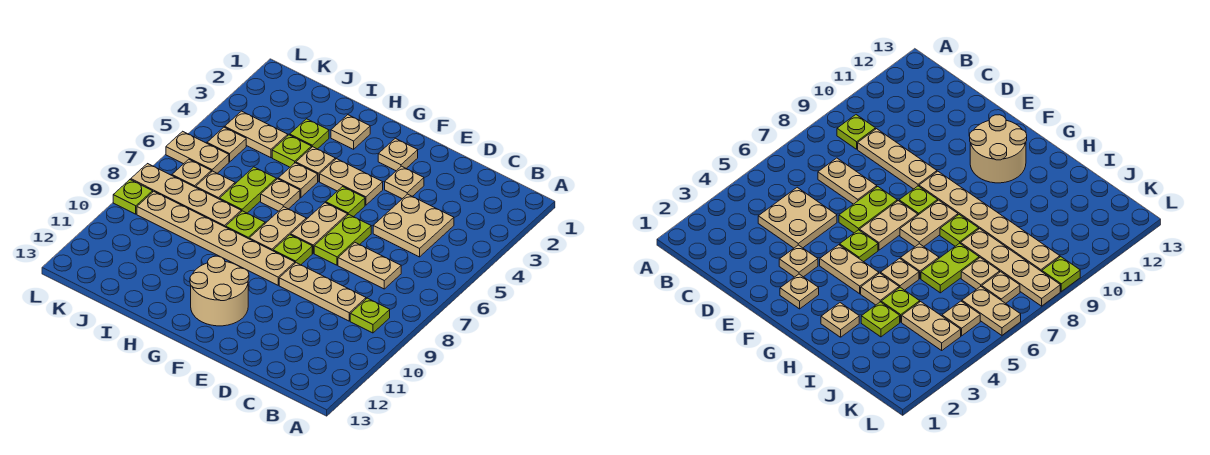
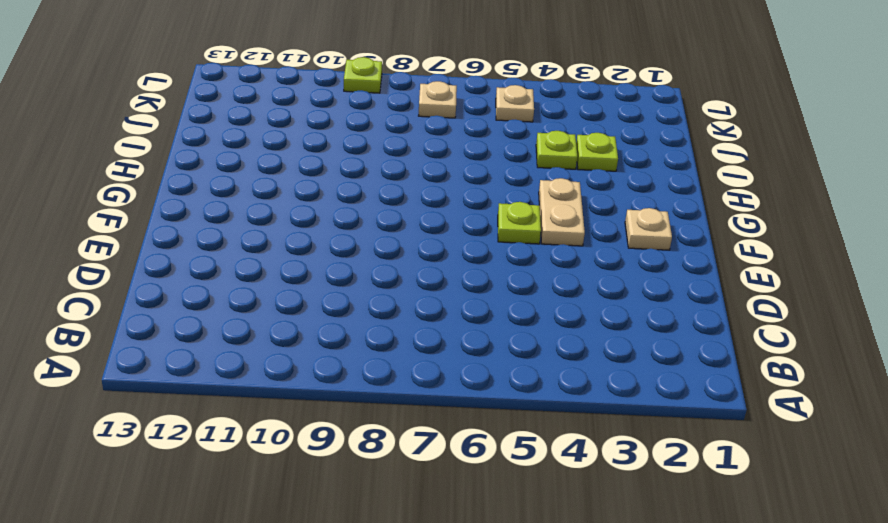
none -> lime 1x1 plate [350,298,390,333]
none -> tan 2x2 plate [373,194,454,257]
none -> tan 1x2 plate [338,243,401,289]

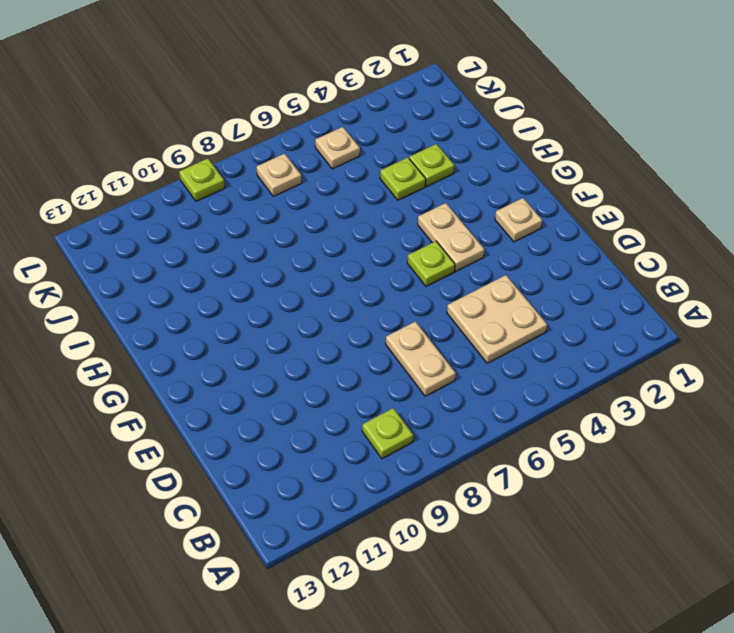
none -> tan 1x3 plate [279,263,366,321]
none -> tan 1x1 plate [385,166,424,199]
none -> lime 1x2 plate [314,215,371,265]

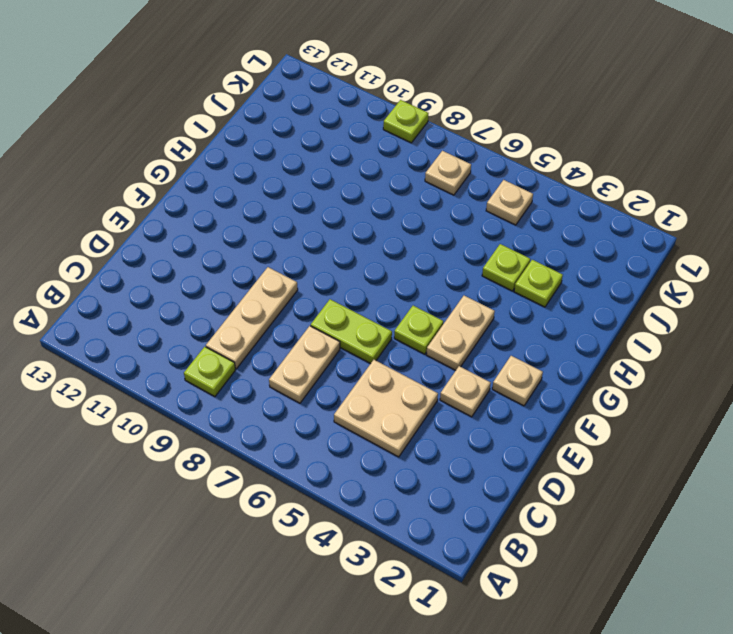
none -> tan 1x2 plate [291,203,348,253]
none -> lime 1x1 plate [273,235,312,265]
none -> tan 1x6 plate [137,191,295,285]

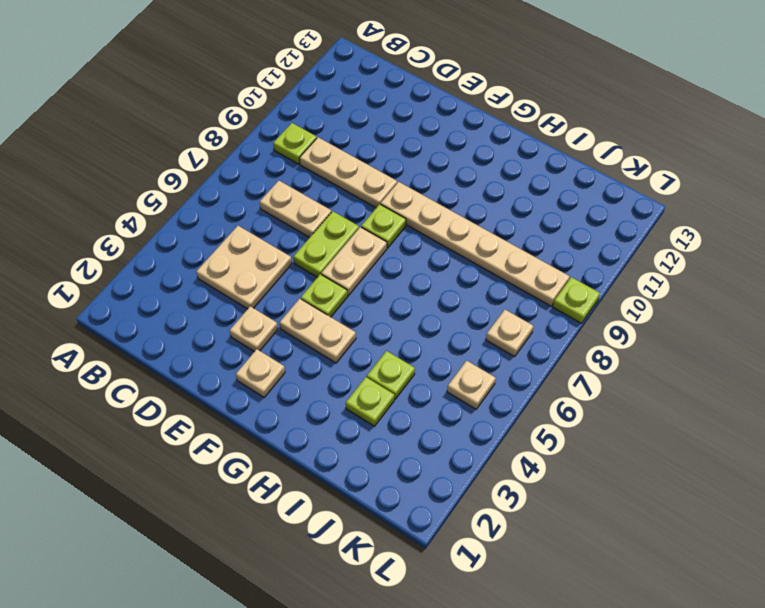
none -> tan 2x2 round brick [190,256,249,326]
none -> tan 1x2 plate [249,207,306,251]
none -> tan 1x1 plate [331,115,370,149]

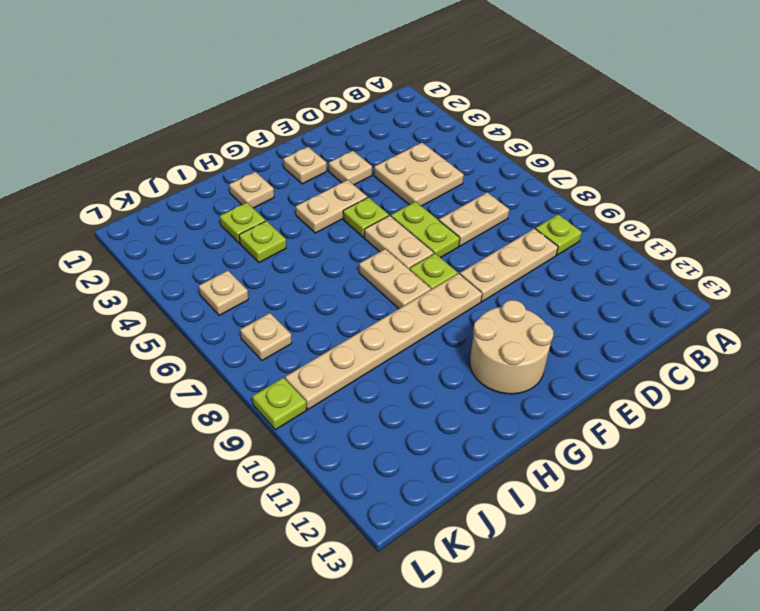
none -> tan 1x1 plate [296,147,335,181]
none -> tan 1x1 plate [278,163,318,198]
none -> tan 1x1 plate [261,179,300,211]

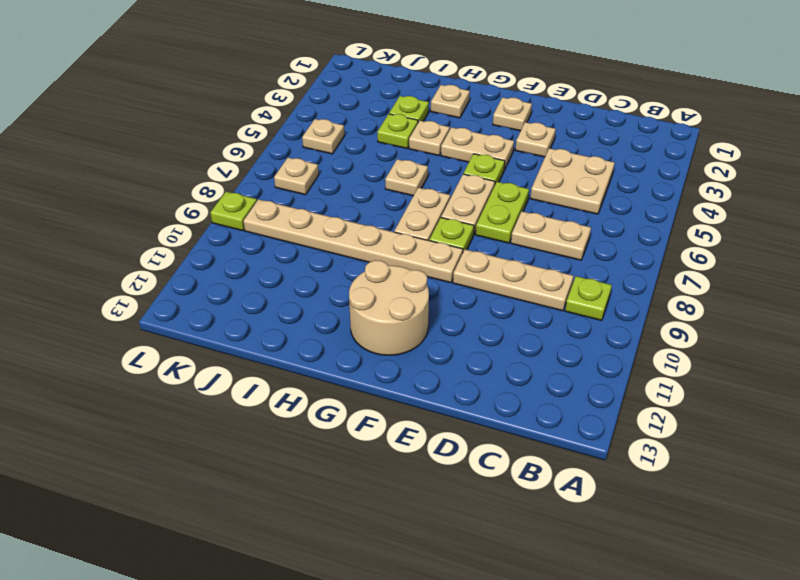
none -> tan 1x1 plate [278,163,318,198]
none -> lime 1x1 plate [226,211,265,239]
none -> lime 1x2 plate [220,167,276,213]

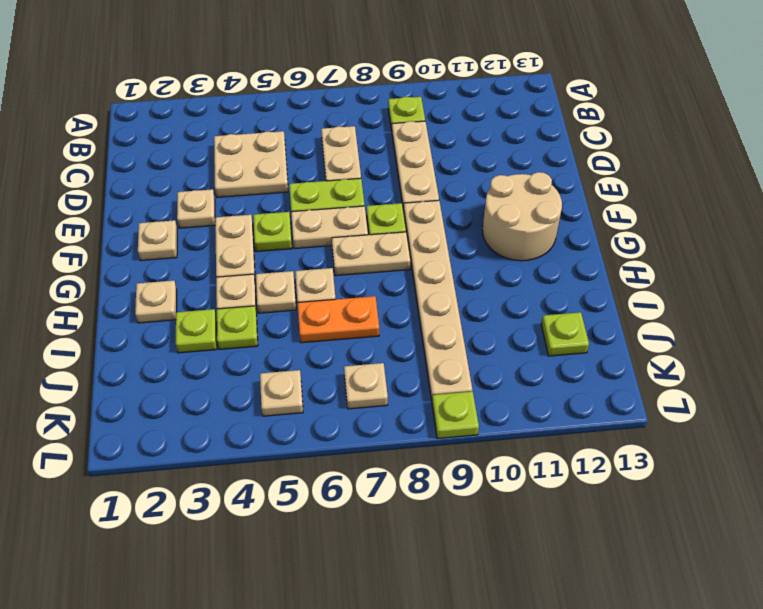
orange 1x2 plate [297,296,379,343] -> lime 1x2 plate [220,167,276,213]
lime 1x1 plate [541,312,589,356] -> lime 1x1 plate moved to [226,211,265,239]
none -> tan 1x4 plate [131,164,241,227]
none -> tan 1x2 plate [225,111,288,158]
none -> tan 1x1 plate [196,171,235,199]

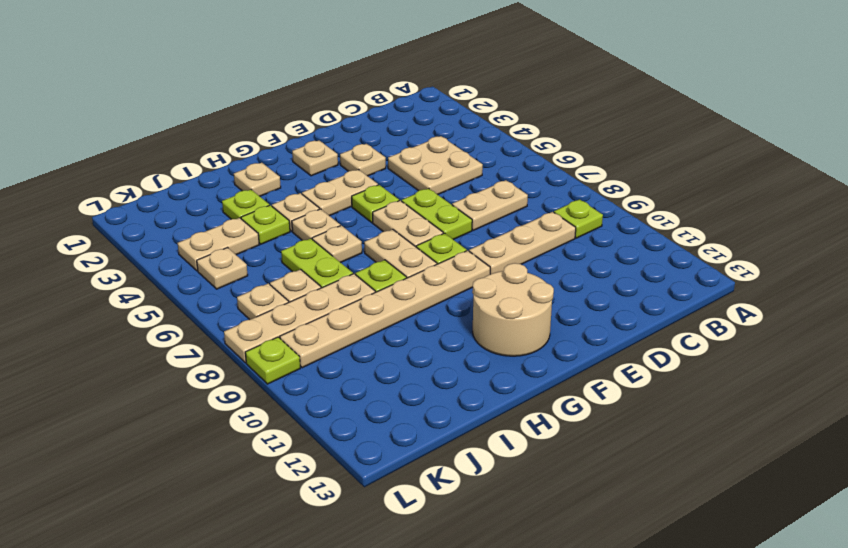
none -> tan 1x2 plate [166,131,229,173]

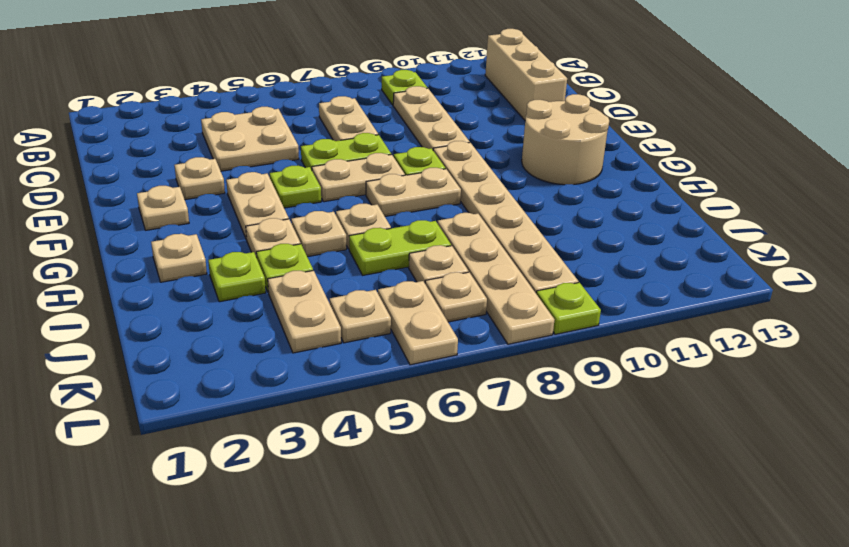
tan 1x3 brick [485,29,567,120] -> none
none -> lime 1x1 plate [226,211,265,239]

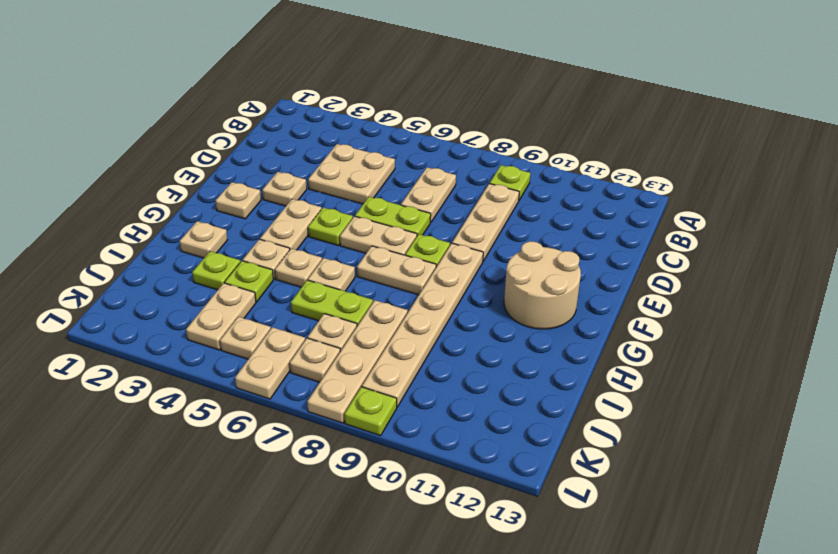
none -> lime 1x1 plate [226,211,265,239]

